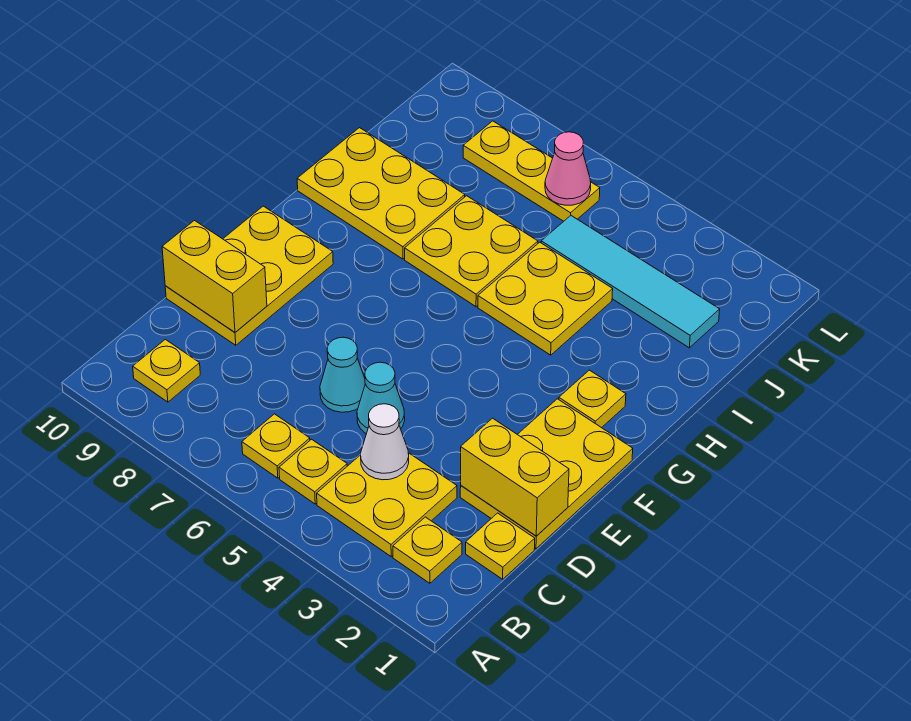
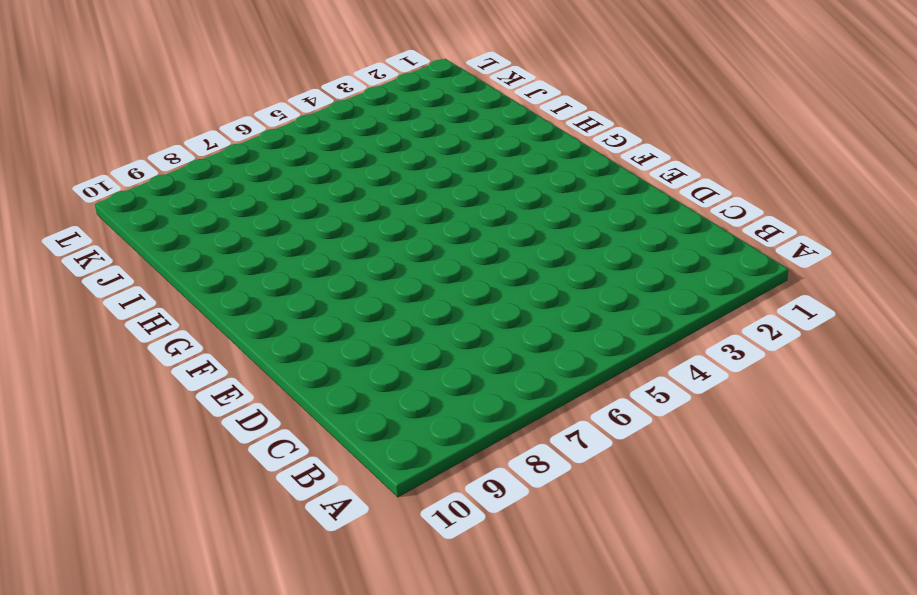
none -> yellow 1x1 plate [393,517,462,583]
none -> yellow 2x2 plate [317,453,457,556]
none -> yellow 1x1 plate [279,439,347,504]

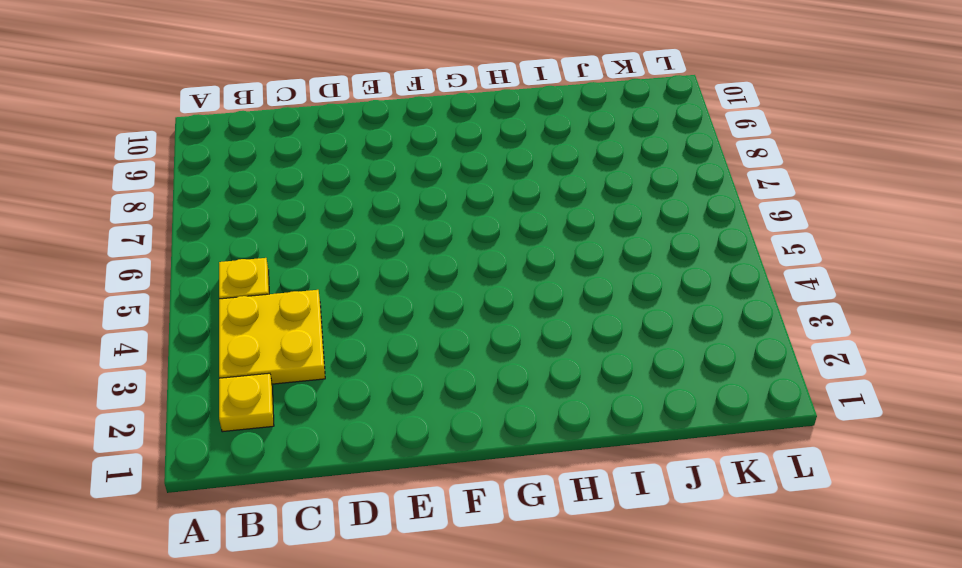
none -> yellow 1x1 plate [242,414,310,478]
none -> yellow 1x1 plate [133,339,200,402]
none -> yellow 1x1 plate [466,513,535,579]

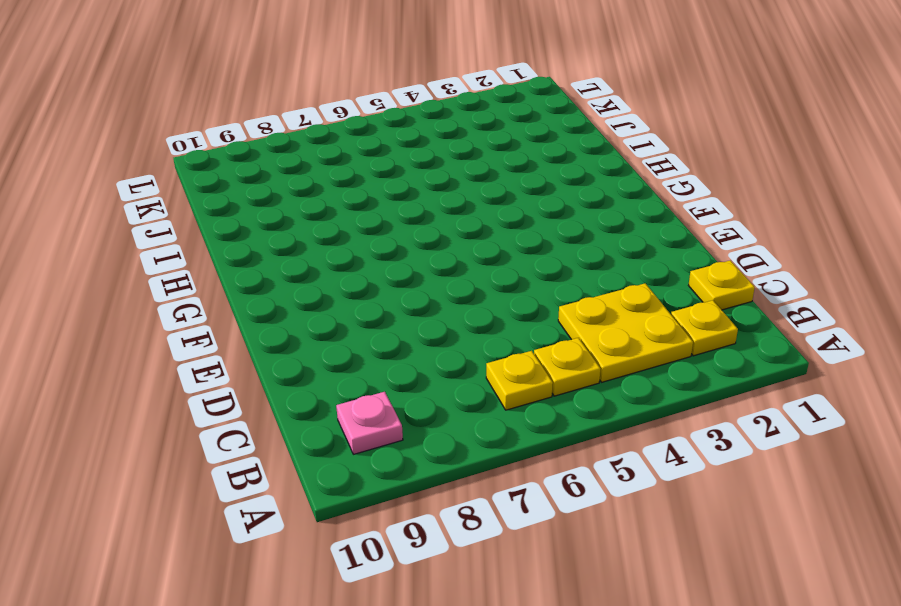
pink 1x1 plate [336,392,403,454] -> yellow 1x1 plate [133,339,200,402]
none -> yellow 2x3 plate [460,399,633,549]
none -> cyan 1x1 cone [357,362,405,434]
none -> cyan 1x1 cone [320,337,365,412]

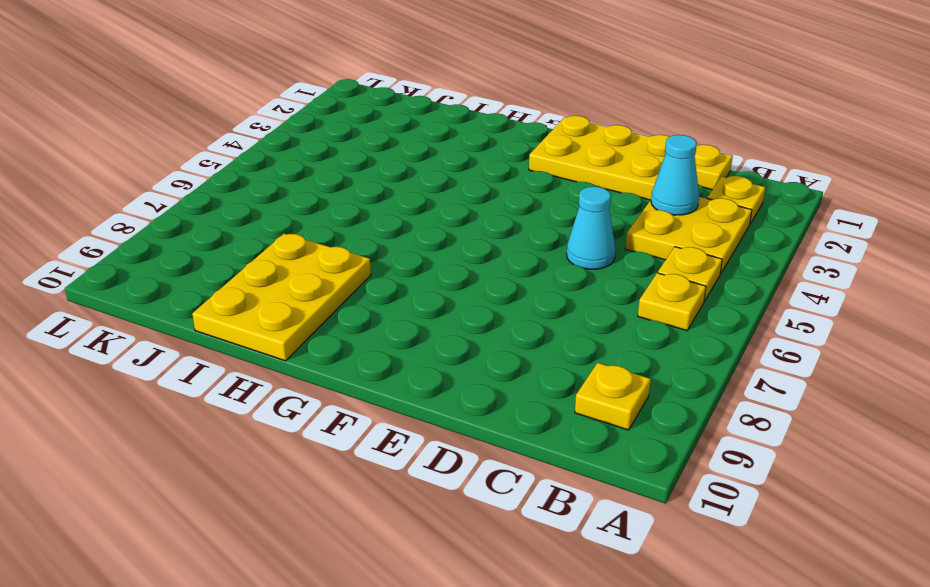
cyan 1x1 cone [651,135,699,215] -> cyan 1x1 cone moved to [320,337,365,412]
none -> yellow 2x3 plate [165,206,333,345]
none -> yellow 1x1 plate [559,370,626,428]
none -> yellow 2x2 plate [478,242,613,355]

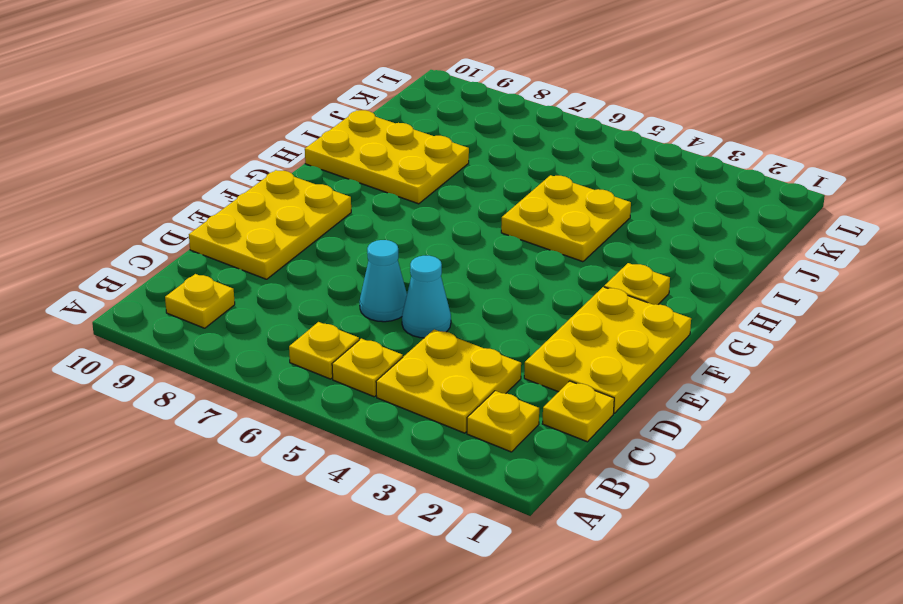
none -> yellow 2x2 plate [405,196,538,307]
none -> cyan 1x4 tile [541,216,720,348]
none -> yellow 1x3 plate [463,121,600,221]

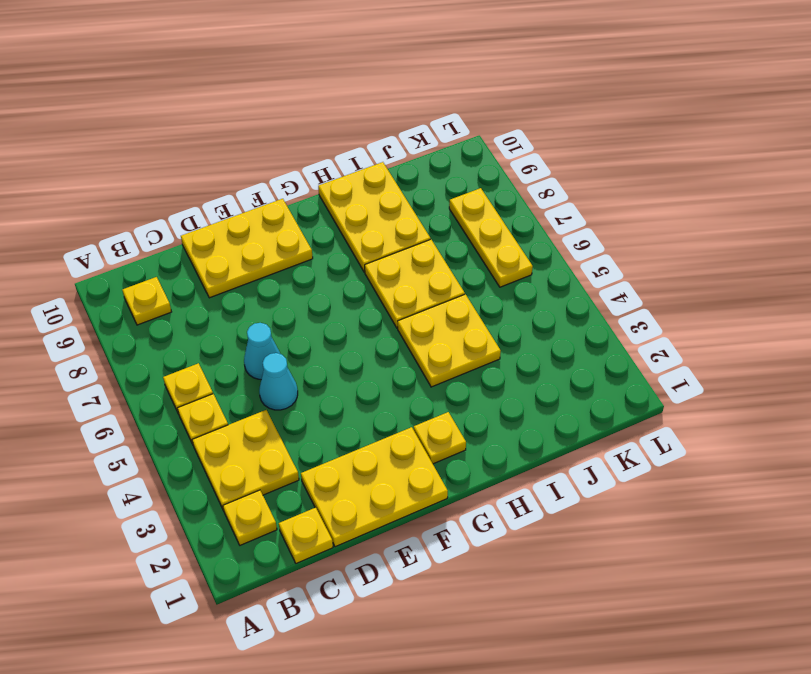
none -> cyan 1x4 tile [541,216,720,348]
none -> white 1x1 cone [361,404,409,480]
none -> yellow 1x2 brick [461,418,569,536]

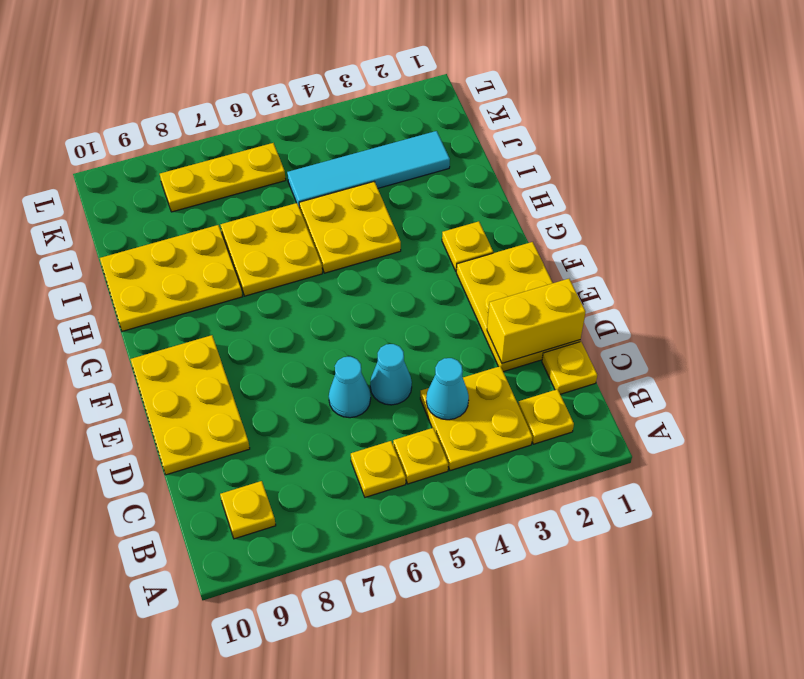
cyan 1x1 cone [426,358,469,420] -> white 1x1 cone [361,404,409,480]
none -> yellow 1x2 brick [162,221,267,332]
none -> pink 1x1 cone [545,132,591,205]

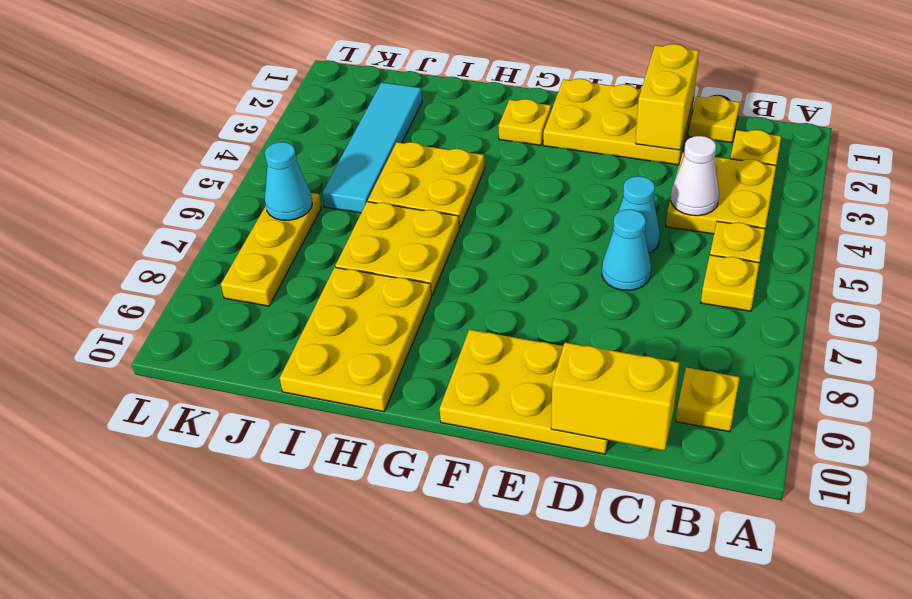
yellow 1x2 brick [551,342,679,451] -> yellow 1x2 brick turned to [162,221,267,332]
cyan 1x1 cone [265,142,312,220] -> pink 1x1 cone [545,132,591,205]

